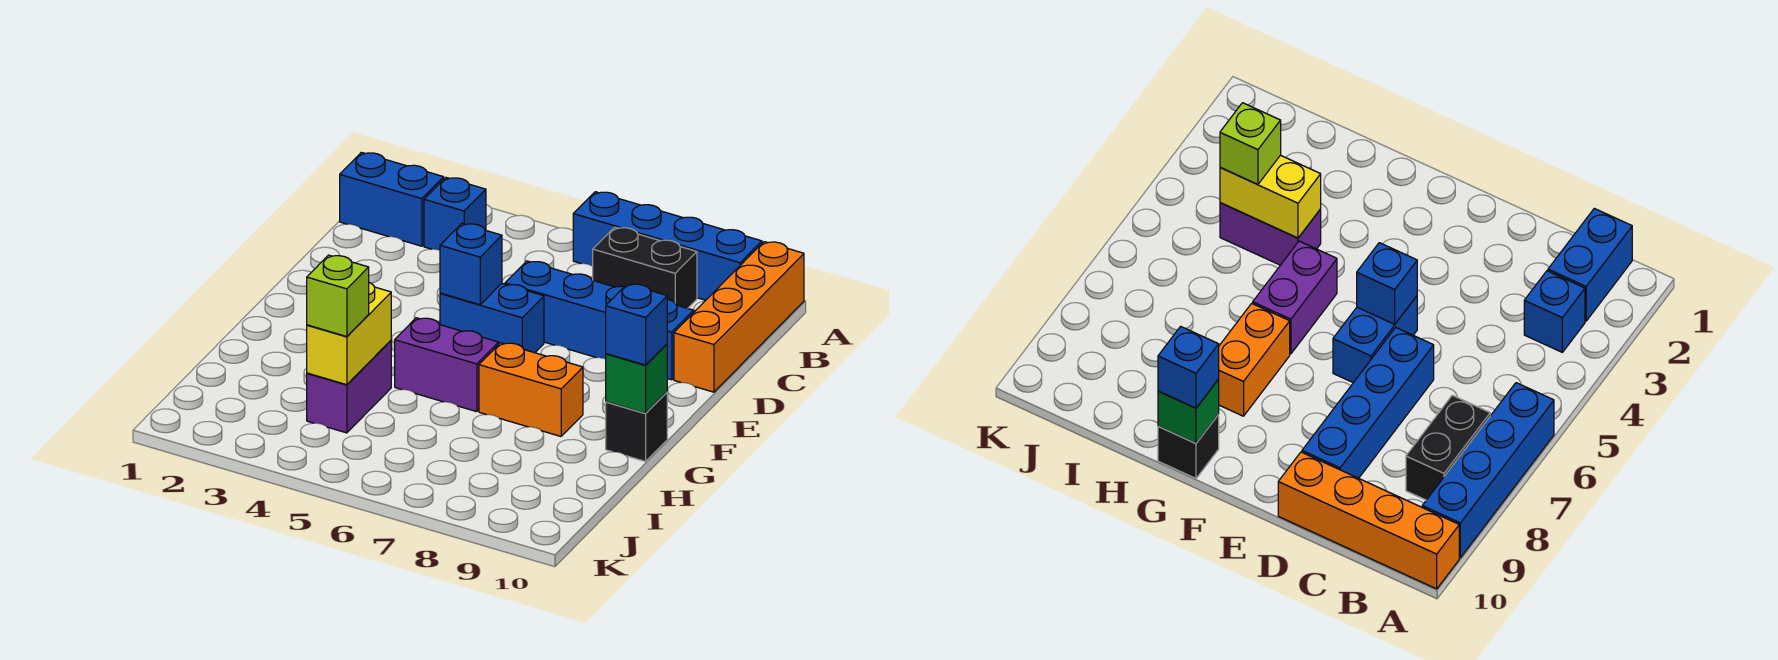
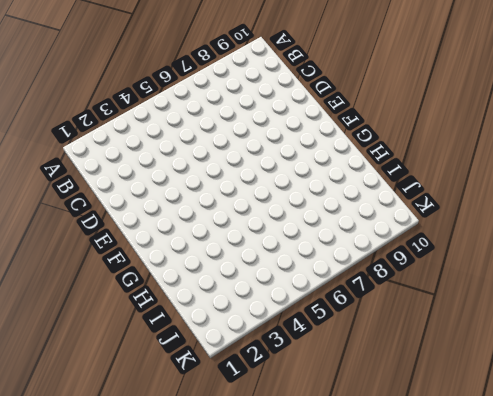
none -> blue 1x4 brick [573,192,762,300]
none -> orange 1x4 brick [674,242,804,392]
none -> blue 1x2 brick [340,152,444,246]

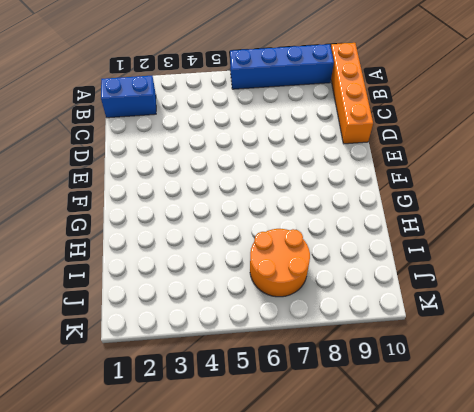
orange 2x2 round brick [250,229,310,297] -> none
none -> blue 1x1 brick [424,178,486,250]
none -> black 1x2 brick [593,227,697,308]
none -> blue 1x4 brick [505,261,694,380]

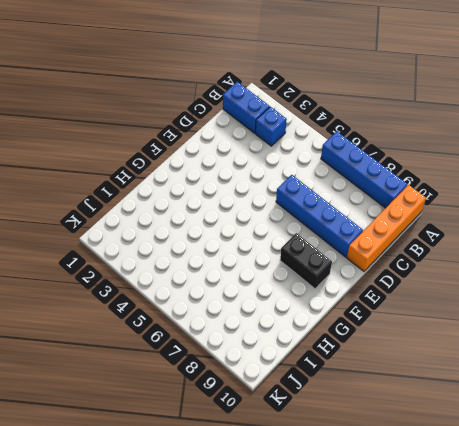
black 1x2 brick [280,233,332,289] -> black 1x2 brick moved to [593,227,697,308]
none -> blue 1x2 brick [440,283,544,353]
none -> purple 1x2 brick [395,318,499,412]
none -> orange 1x2 brick [479,343,583,436]

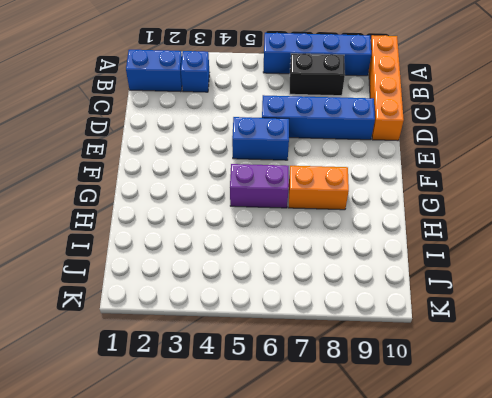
none -> black 1x1 brick [606,392,667,461]
none -> purple 1x2 brick [307,341,391,433]
none -> blue 1x1 brick [440,224,502,305]

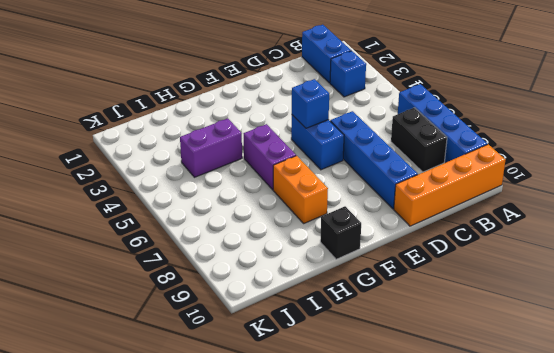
none -> green 1x1 brick [606,344,667,413]
none -> yellow 1x2 brick [307,283,391,385]
none -> blue 1x1 brick [606,284,667,365]

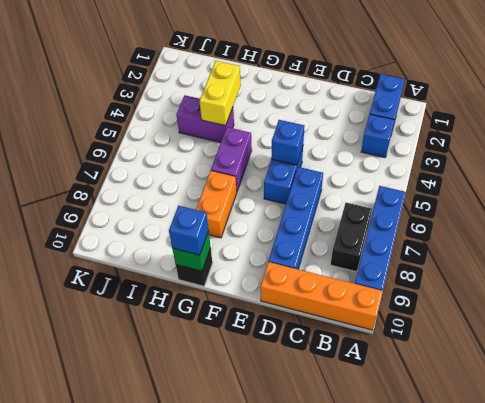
yellow 1x2 brick [200,61,241,126] -> yellow 1x2 brick turned to [307,283,391,385]
none -> lime 1x1 brick [307,255,369,337]

